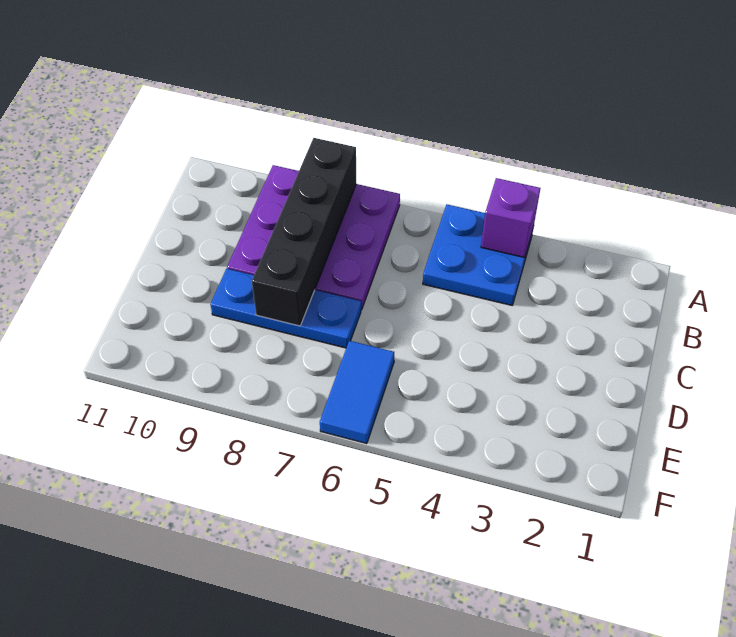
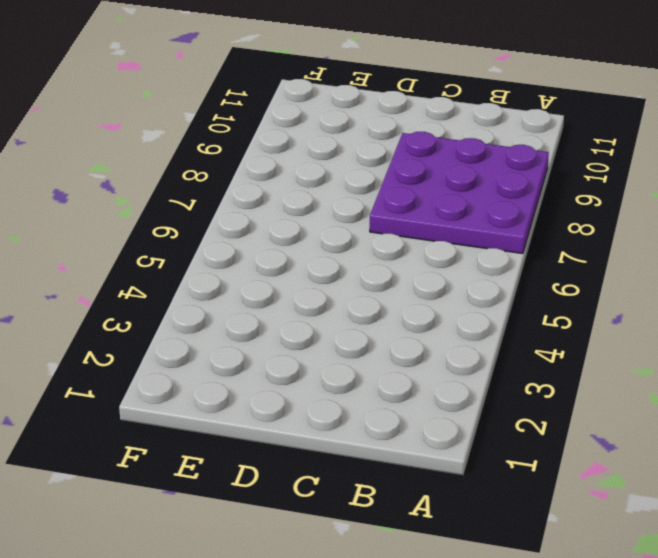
none -> blue 2x2 plate [423,205,533,305]
none -> blue 1x3 plate [210,269,361,348]

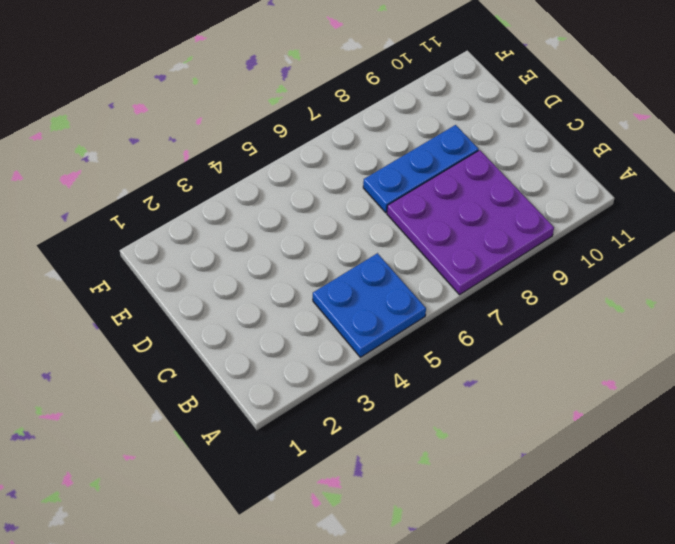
none -> blue 1x2 tile [320,341,394,444]
none -> purple 1x1 brick [481,178,540,258]

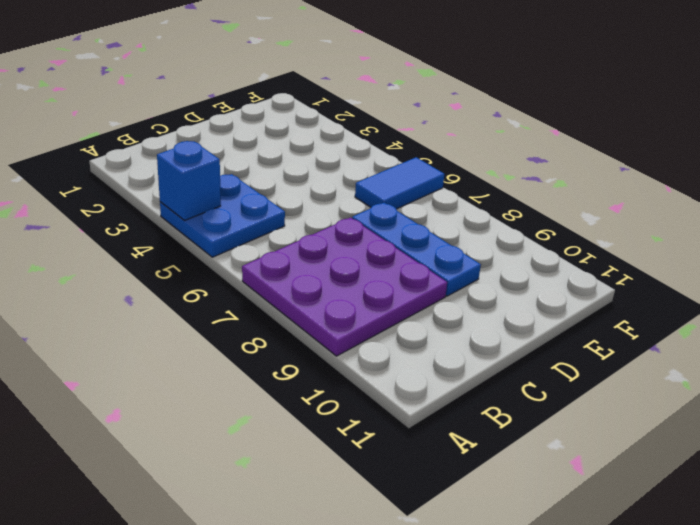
blue 1x1 brick [157,141,221,221] -> purple 1x1 brick [481,178,540,258]
none -> black 1x4 brick [252,138,356,326]

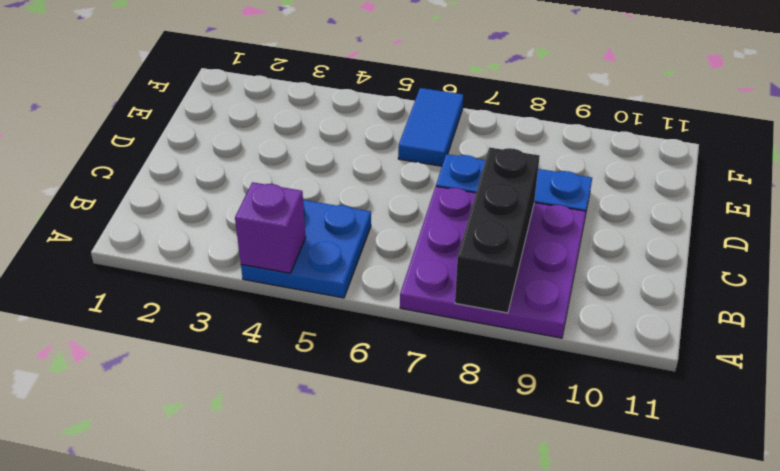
black 1x3 brick [455,148,540,313] -> black 1x4 brick [252,138,356,326]

